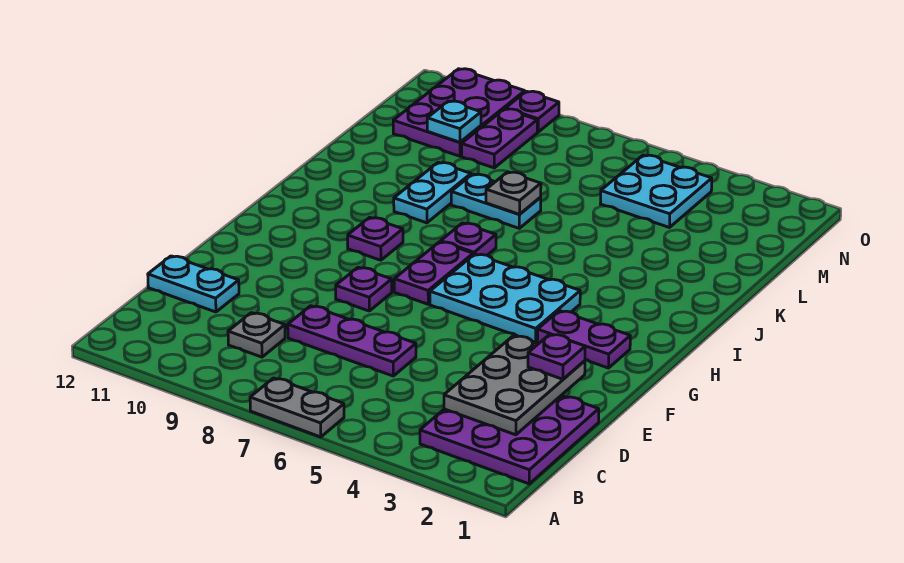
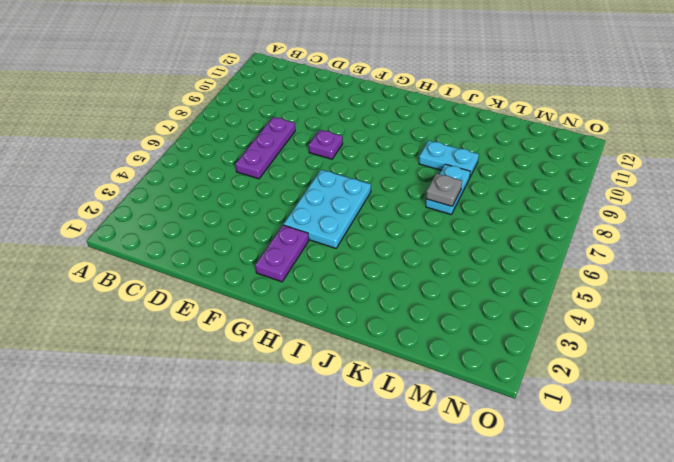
none -> grey 1x2 plate [250,378,344,437]
none -> purple 3x3 plate [420,395,599,484]
none -> grey 1x1 plate [228,313,285,357]

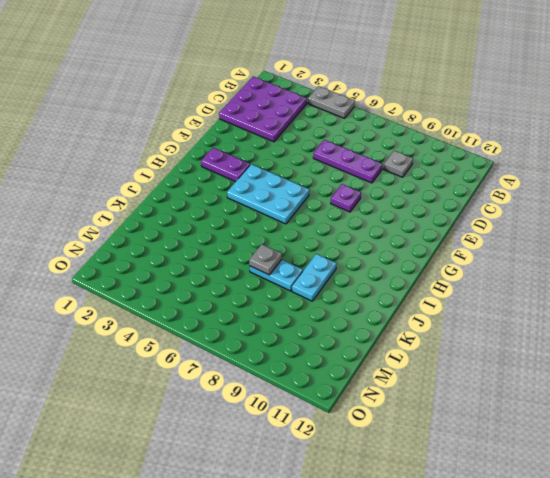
grey 1x2 plate [308,86,355,118] -> grey 1x2 plate moved to [250,378,344,437]
none -> cyan 1x2 plate [148,256,239,312]
none -> purple 1x2 plate [394,242,473,304]
none -> purple 1x1 plate [348,217,403,260]

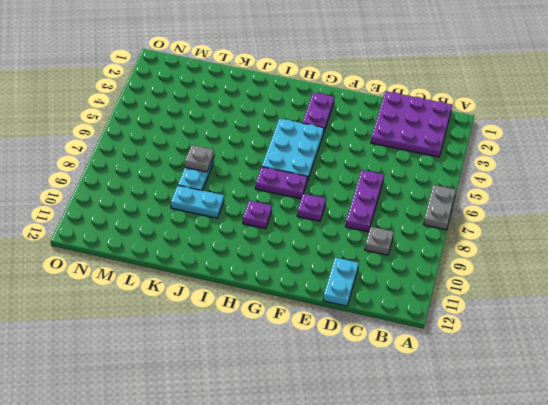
none -> purple 1x1 plate [441,223,496,255]
none -> cyan 2x2 plate [601,155,712,228]
none -> purple 1x2 plate [462,109,537,168]

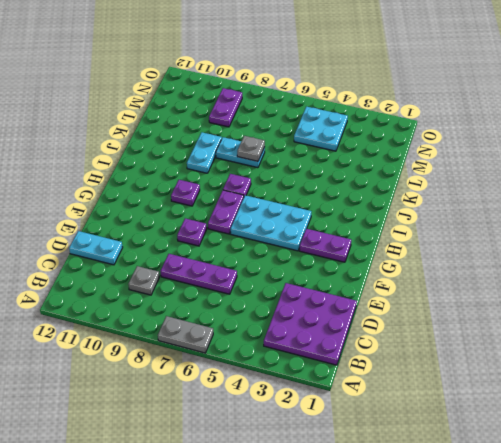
none -> purple 2x3 plate [393,69,525,156]
none -> purple 1x1 plate [506,91,559,132]
none -> grey 2x3 plate [444,336,585,435]

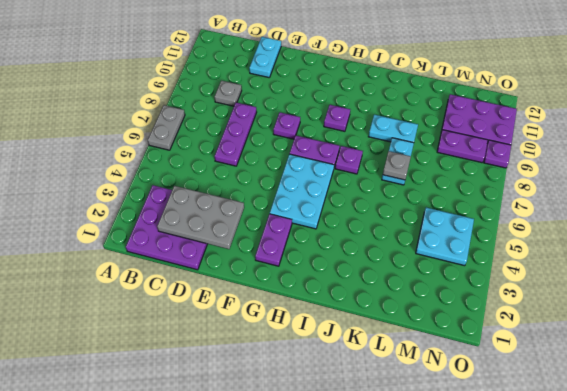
none -> cyan 1x1 plate [427,101,481,142]
none -> purple 1x1 plate [528,334,585,379]

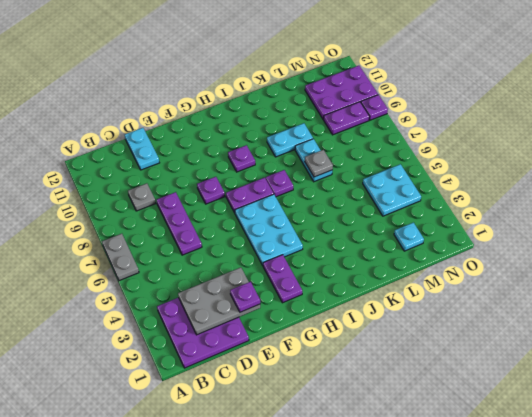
cyan 1x1 plate [394,223,424,251] -> cyan 1x1 plate moved to [427,101,481,142]

